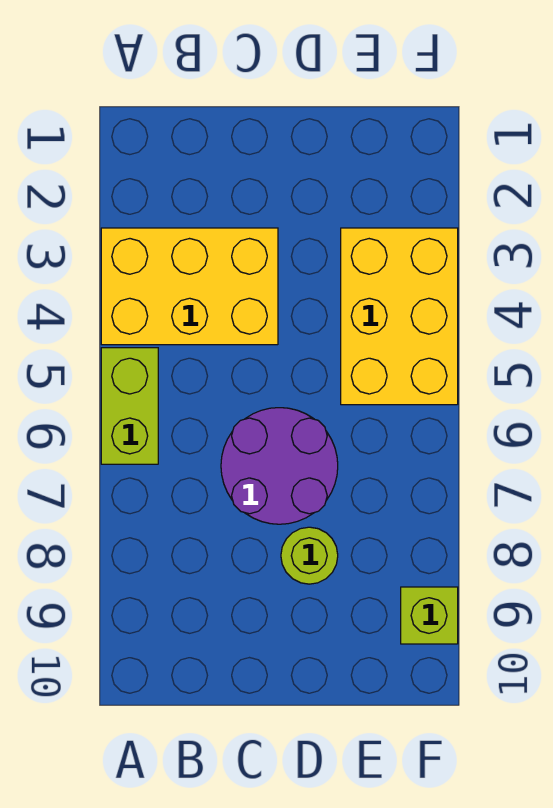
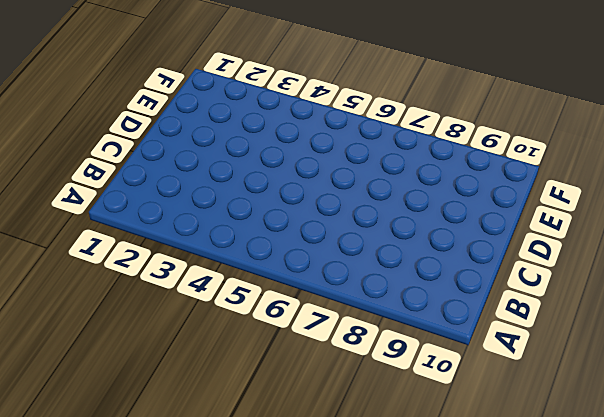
none -> yellow 2x3 brick [101,228,278,345]
none -> lime 1x2 brick [101,348,158,464]

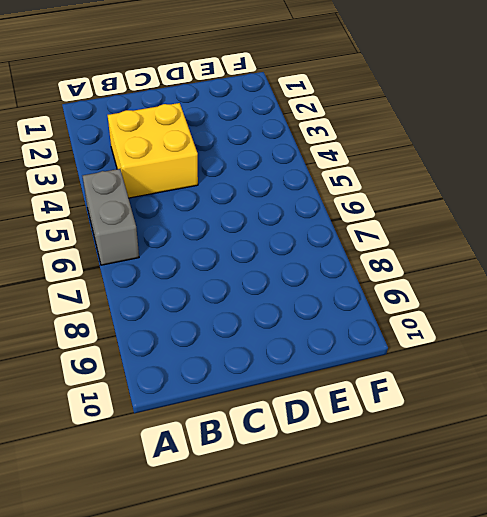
grey 1x2 brick [83,169,139,265] -> lime 1x2 brick [101,348,158,464]
yellow 2x2 brick [108,103,198,198] -> yellow 2x3 brick [101,228,278,345]
none -> purple 2x2 round brick [221,408,338,524]
none -> lime 1x1 round brick [281,527,338,584]

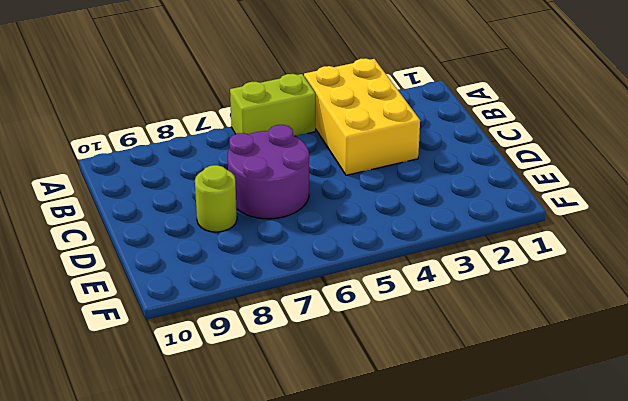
none -> yellow 2x3 brick [341,228,458,405]
none -> lime 1x1 brick [401,587,458,644]

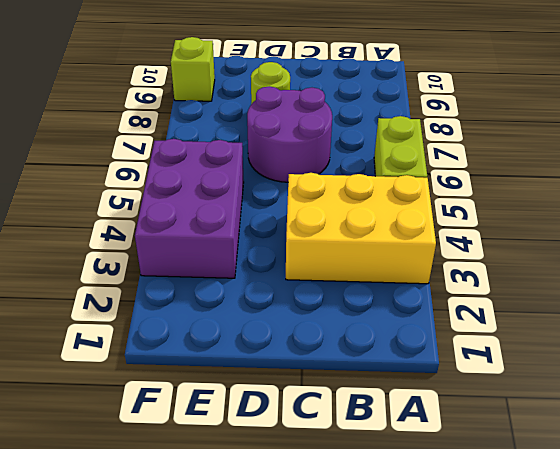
purple 2x3 brick [135,139,244,278] -> yellow 2x3 brick [341,228,458,405]

